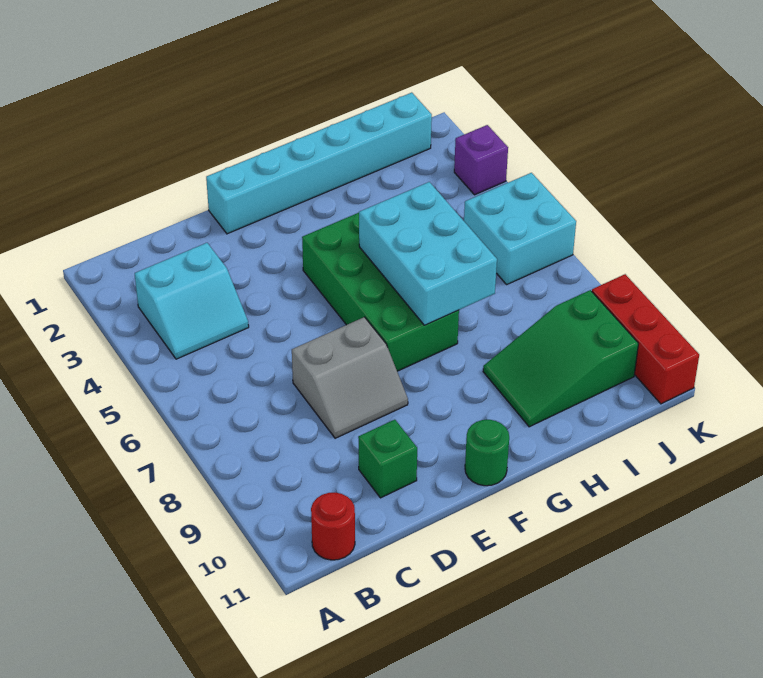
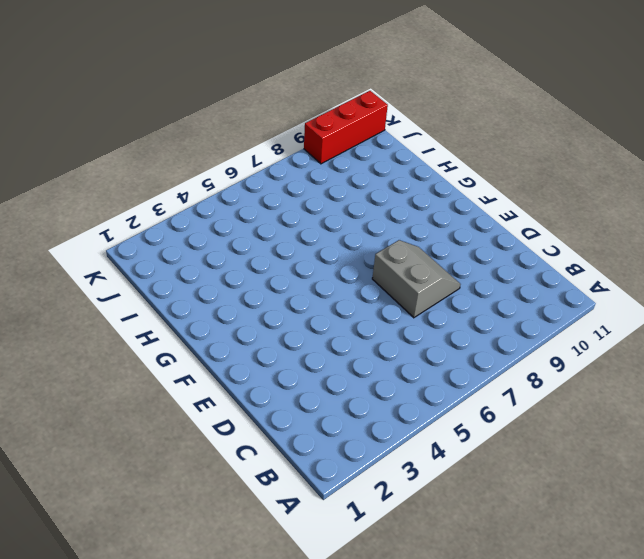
none -> cyan 2x2 slope [135,243,249,359]
none -> red 1x1 round brick [311,493,355,560]
none -> green 1x1 brick [358,420,417,498]

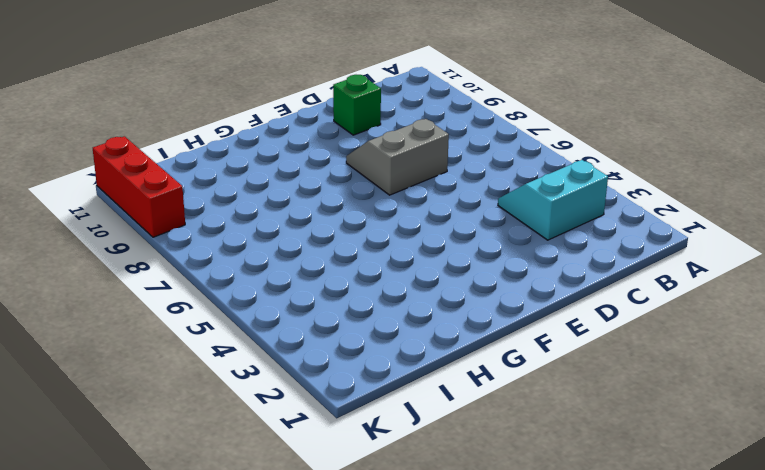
none -> red 1x1 round brick [311,493,355,560]
none -> cyan 1x6 brick [206,93,432,234]
none -> green 2x4 brick [302,213,459,371]

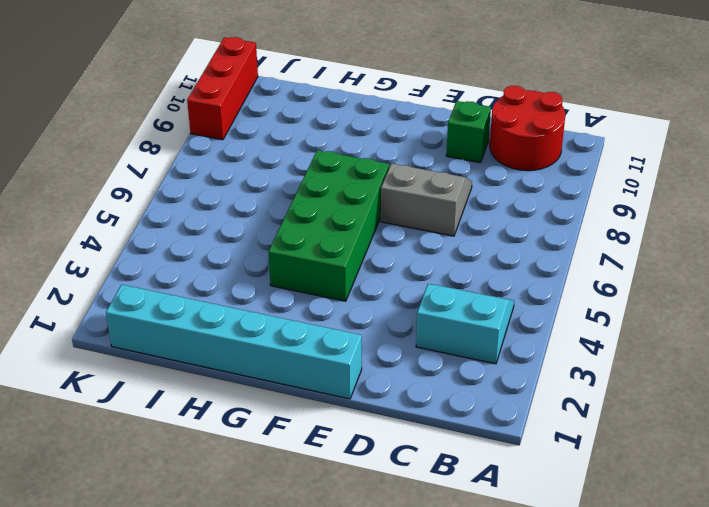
red 2x2 round brick [490,86,565,171] -> red 1x1 round brick [311,493,355,560]
none -> green 1x1 round brick [465,420,509,486]
none -> green 2x3 slope [483,290,638,427]
none -> cyan 2x2 brick [464,173,576,284]

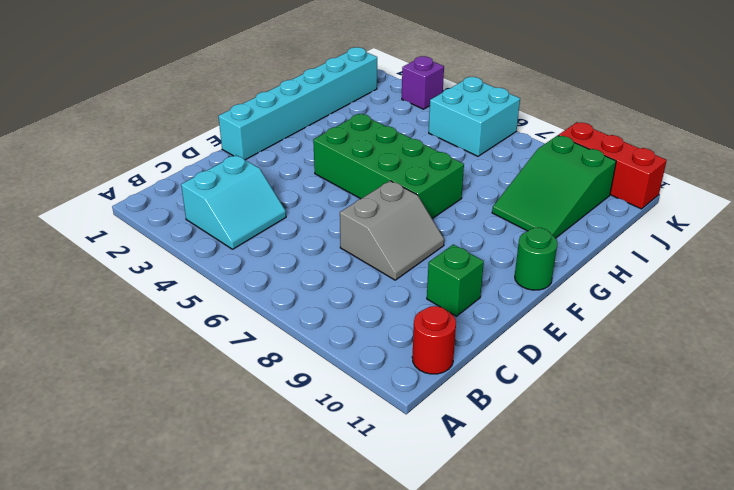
none -> cyan 2x3 brick [359,182,497,325]

